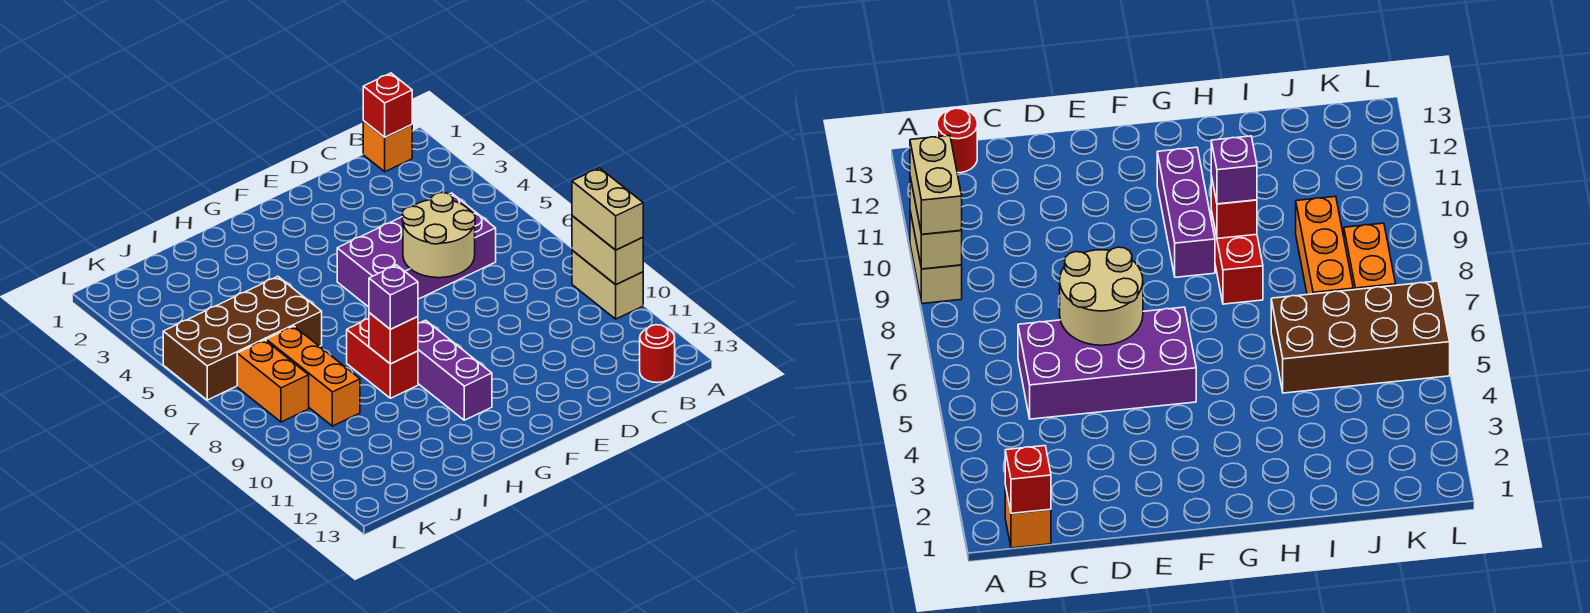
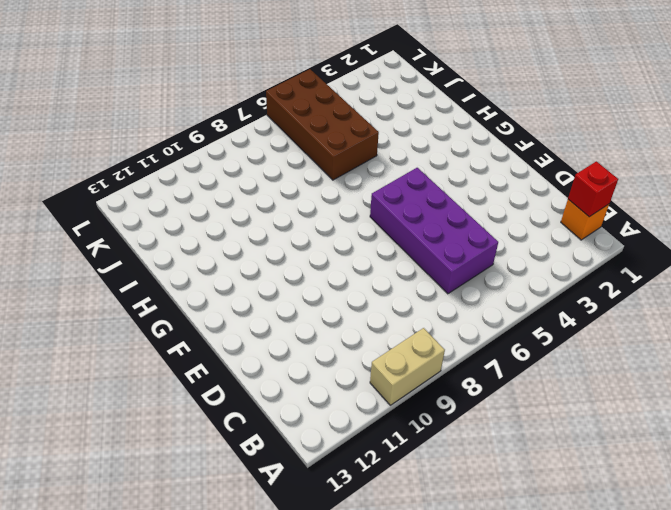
none -> red 1x1 round brick [640,325,675,383]
none -> purple 1x3 brick [418,320,492,420]
none -> red 1x2 brick [347,319,418,398]

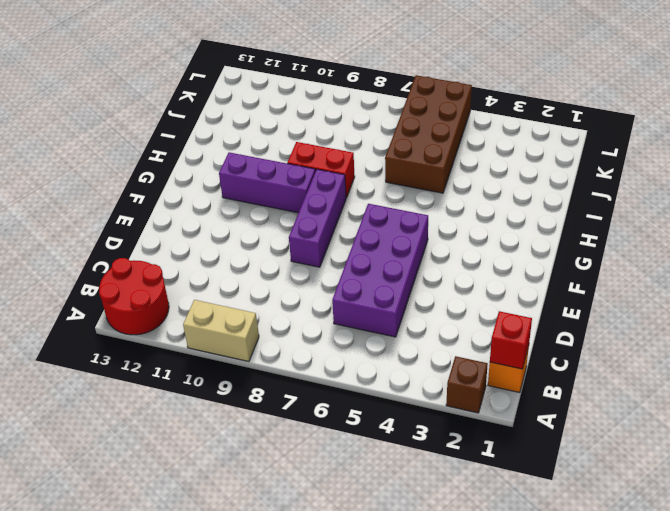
brown 1x1 brick [446,356,488,413] -> none
red 2x2 round brick [99,258,169,335] -> red 1x1 round brick [640,325,675,383]
purple 1x3 brick [289,169,346,267] -> none
none -> orange 1x3 brick [266,326,360,426]
none -> orange 1x2 brick [237,340,309,422]
none -> tan 1x2 brick [572,216,643,285]

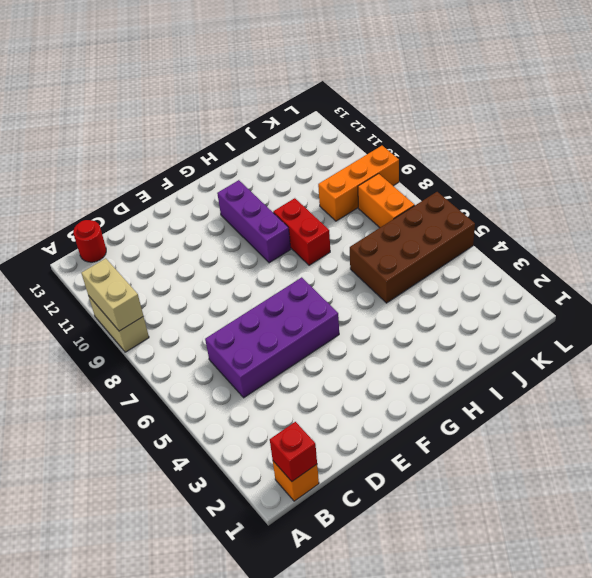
orange 1x3 brick [318,146,399,221] -> orange 1x3 brick turned to [266,326,360,426]
none -> tan 2x2 round brick [402,193,475,278]
none -> red 1x1 brick [369,313,418,364]
none -> tan 1x2 brick [572,168,643,250]

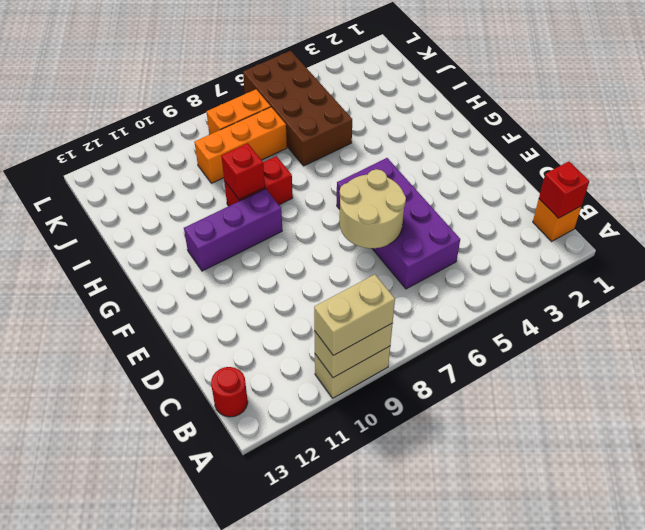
none -> purple 1x1 brick [369,265,418,329]

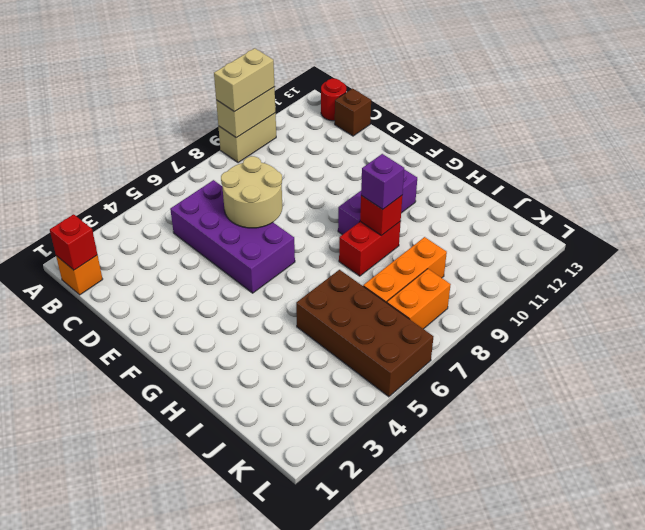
brown 1x1 brick [335,89,371,136] -> none

